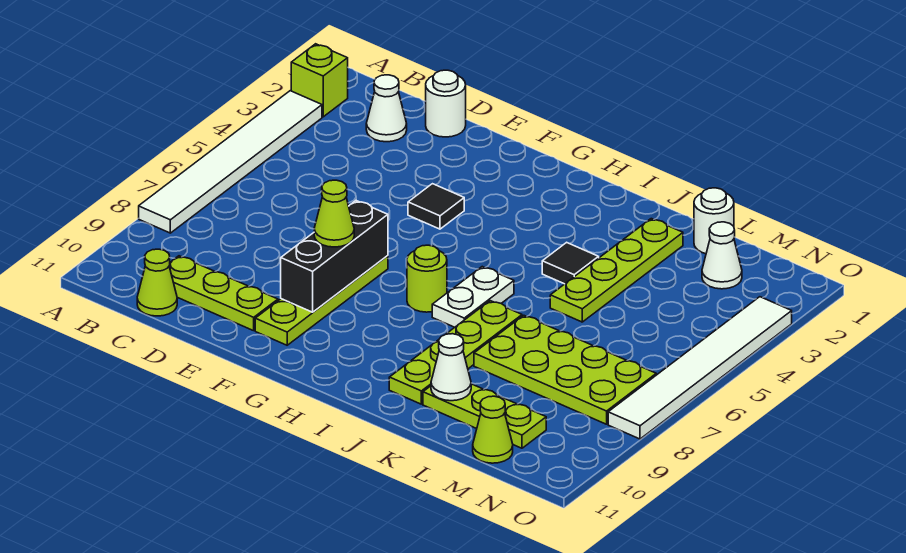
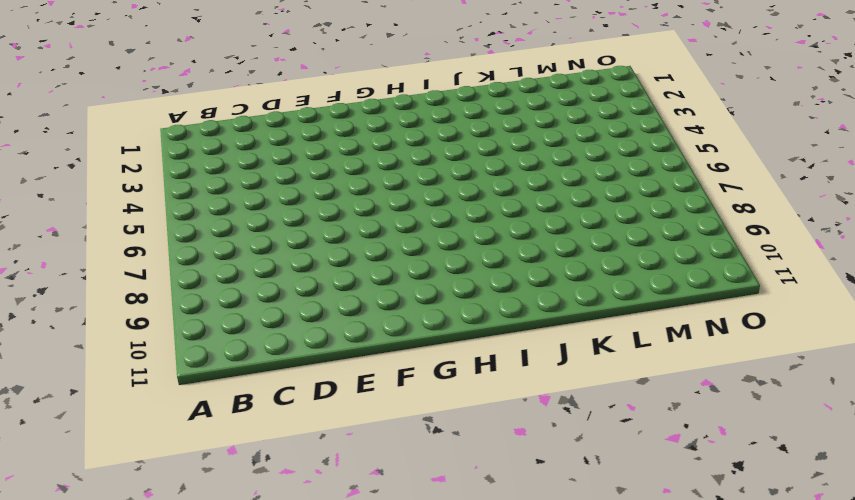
none -> lime 1x1 brick [291,44,348,117]
none -> white 1x6 tile [139,91,322,233]
none -> white 1x1 cone [366,75,407,142]

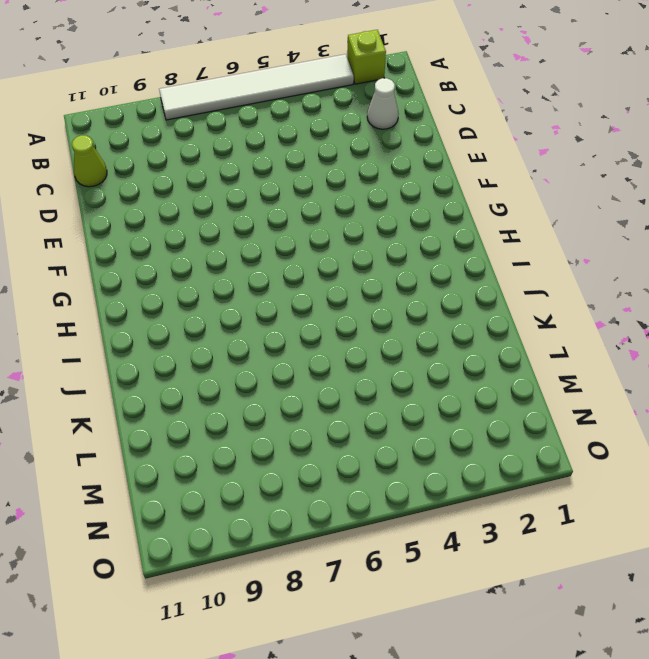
none -> lime 1x3 plate [169,256,278,331]
none -> white 1x1 round brick [426,70,466,137]
none -> black 1x1 tile [408,184,464,229]

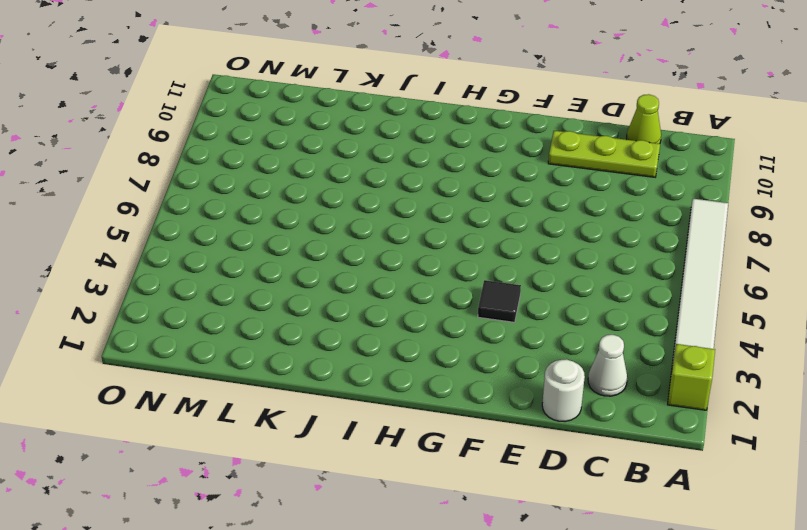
none -> lime 1x4 plate [255,256,388,345]
none -> lime 1x1 round brick [407,245,447,312]
none -> white 1x2 plate [432,267,514,327]

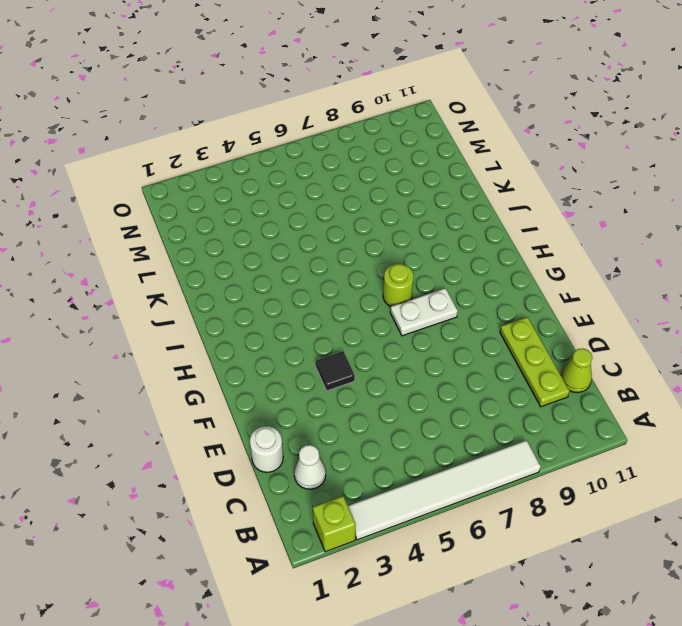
white 1x2 plate [390,288,458,336] -> white 1x2 plate moved to [432,267,514,327]
none -> lime 1x4 plate [255,256,388,345]
none -> black 1x1 tile [542,242,599,284]
none -> lime 1x4 plate [389,301,522,404]

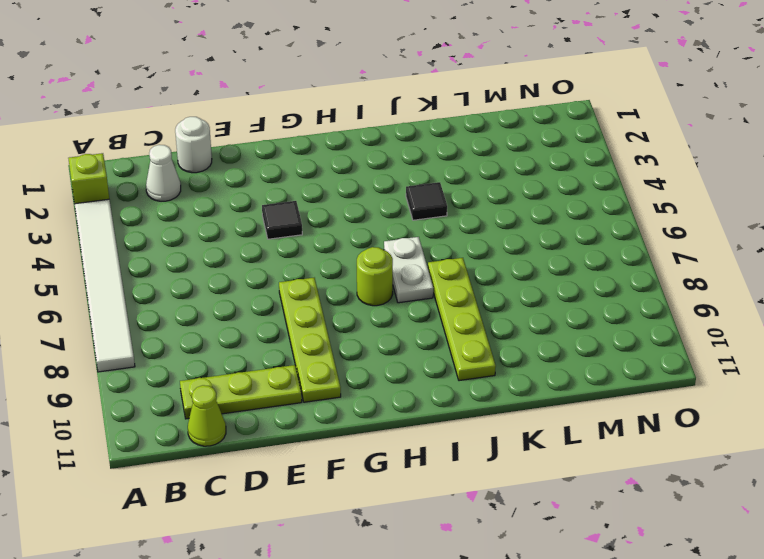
none -> lime 1x4 plate [550,219,683,322]
none -> lime 2x4 plate [474,315,656,424]
none -> lime 1x3 plate [423,384,546,448]

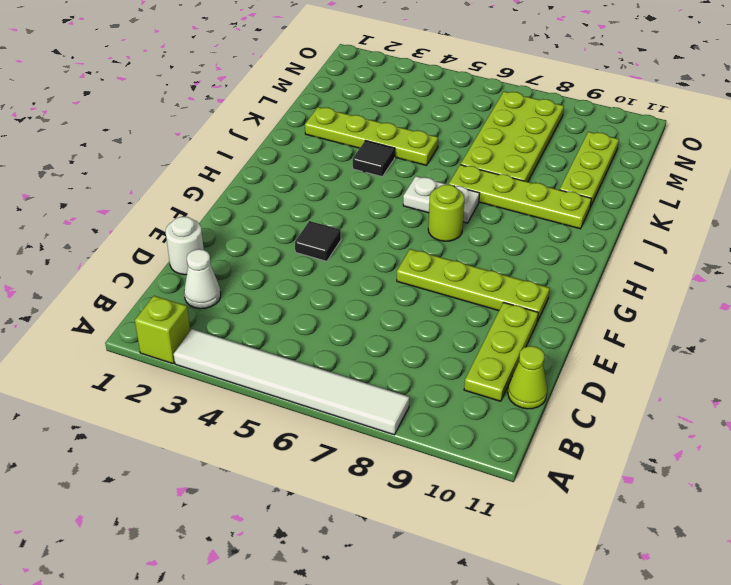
none -> white 1x1 round brick [694,188,734,254]
none -> white 1x1 cone [702,222,742,289]
none -> lime 1x1 cone [473,396,513,463]

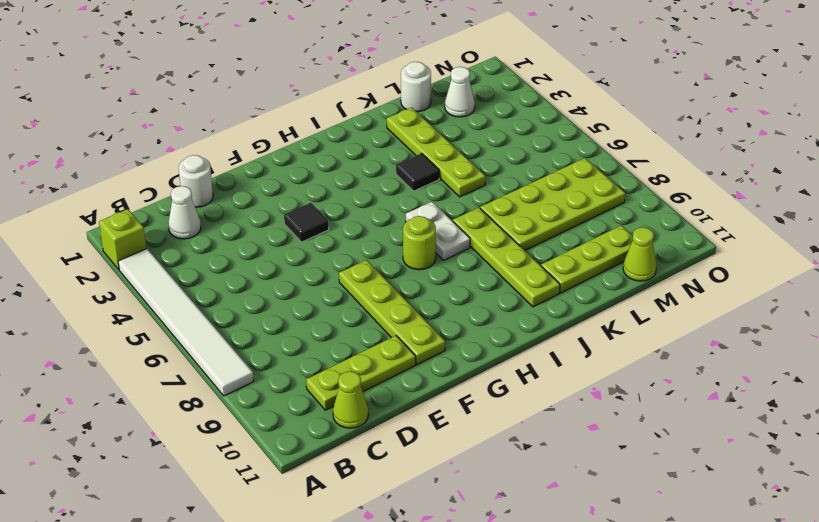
none -> white 1x6 tile [608,297,792,439]
none -> black 1x3 brick [281,201,388,312]
none -> white 1x1 cone [431,334,471,401]

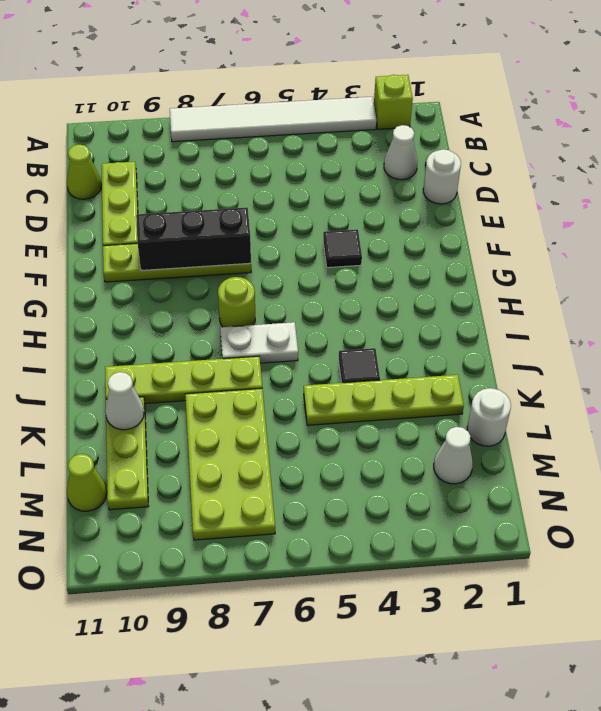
none -> white 1x6 tile [608,297,792,439]
none -> lime 1x1 cone [314,180,354,247]

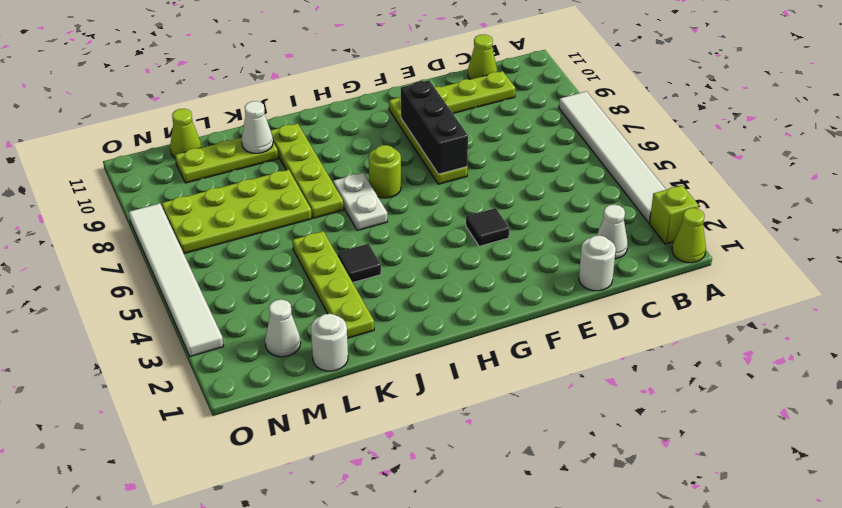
lime 1x1 cone [672,208,706,263] -> lime 1x1 cone moved to [314,180,354,247]

